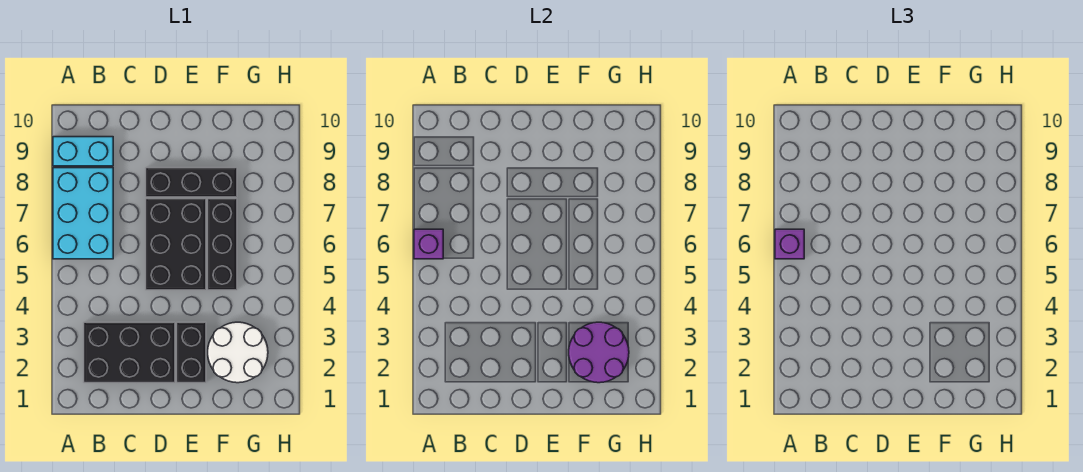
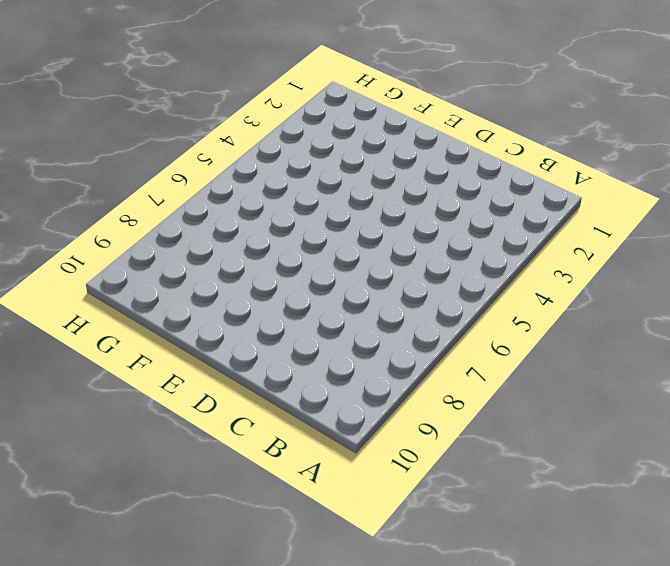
none -> cyan 2x3 brick [53,168,113,259]
none -> cyan 1x2 brick [53,137,113,166]

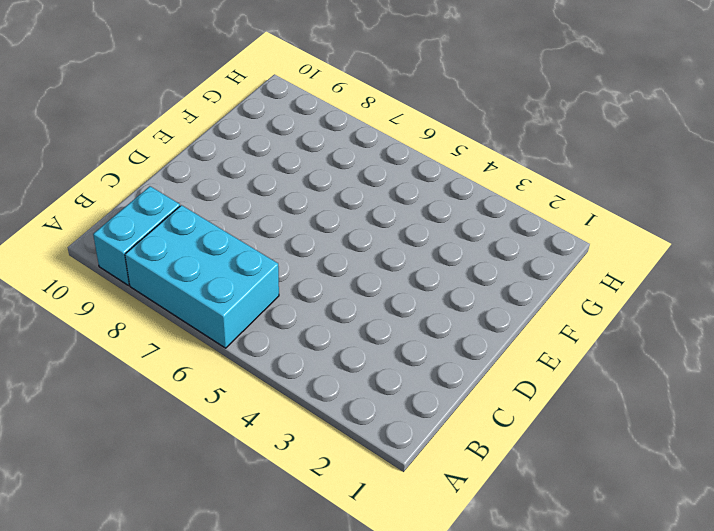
none -> black 2x3 brick [84,322,175,383]
none -> black 2x3 brick [146,199,206,290]

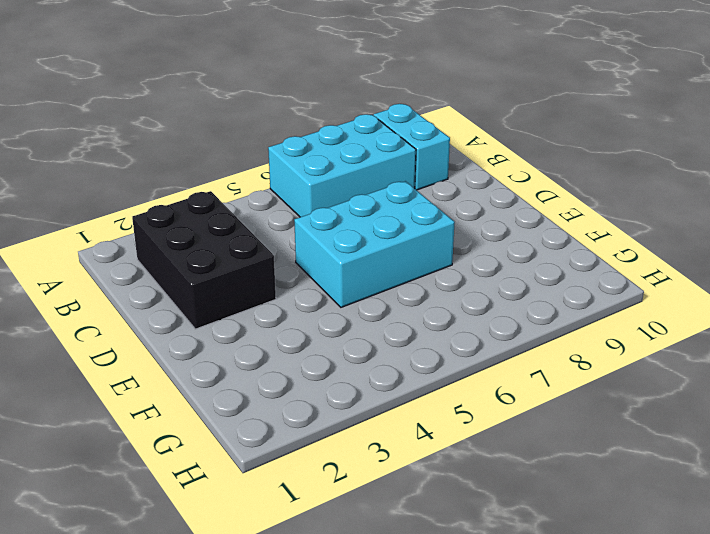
cyan 2x3 brick [294,181,455,307] -> black 2x3 brick [146,199,206,290]
none -> black 1x3 brick [146,168,237,197]
none -> black 1x2 brick [177,322,206,383]

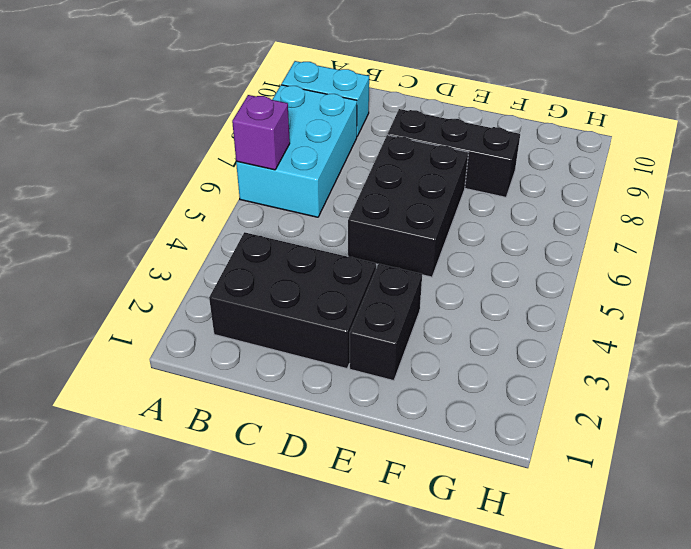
none -> white 2x2 round brick [208,322,268,383]
none -> black 1x3 brick [208,199,237,290]

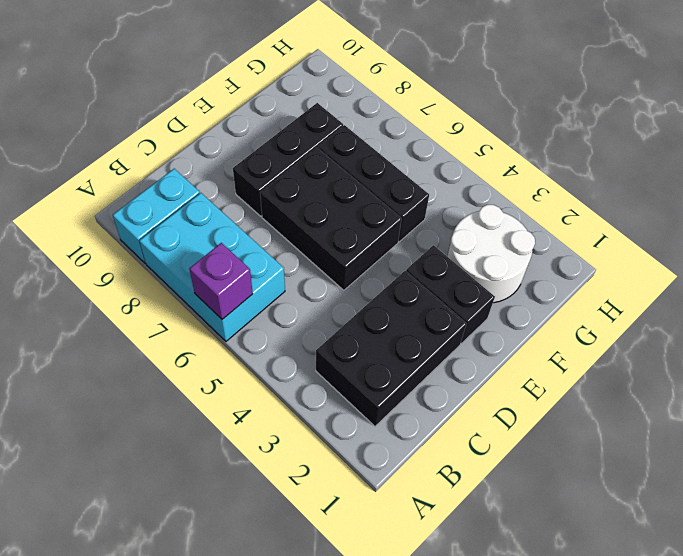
none -> purple 2x2 round brick [569,322,629,383]
none -> purple 1x1 brick [775,229,804,259]

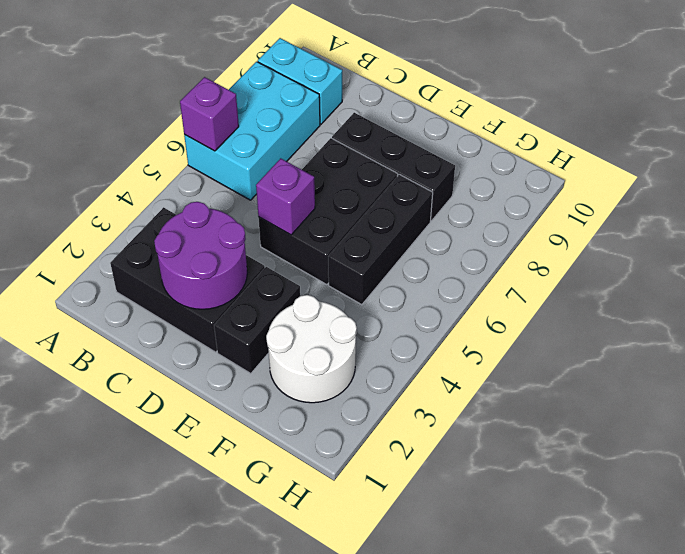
purple 2x2 round brick [154,202,247,309] -> purple 2x2 round brick moved to [569,322,629,383]
purple 1x1 brick [256,158,315,235] -> purple 1x1 brick moved to [775,229,804,259]

